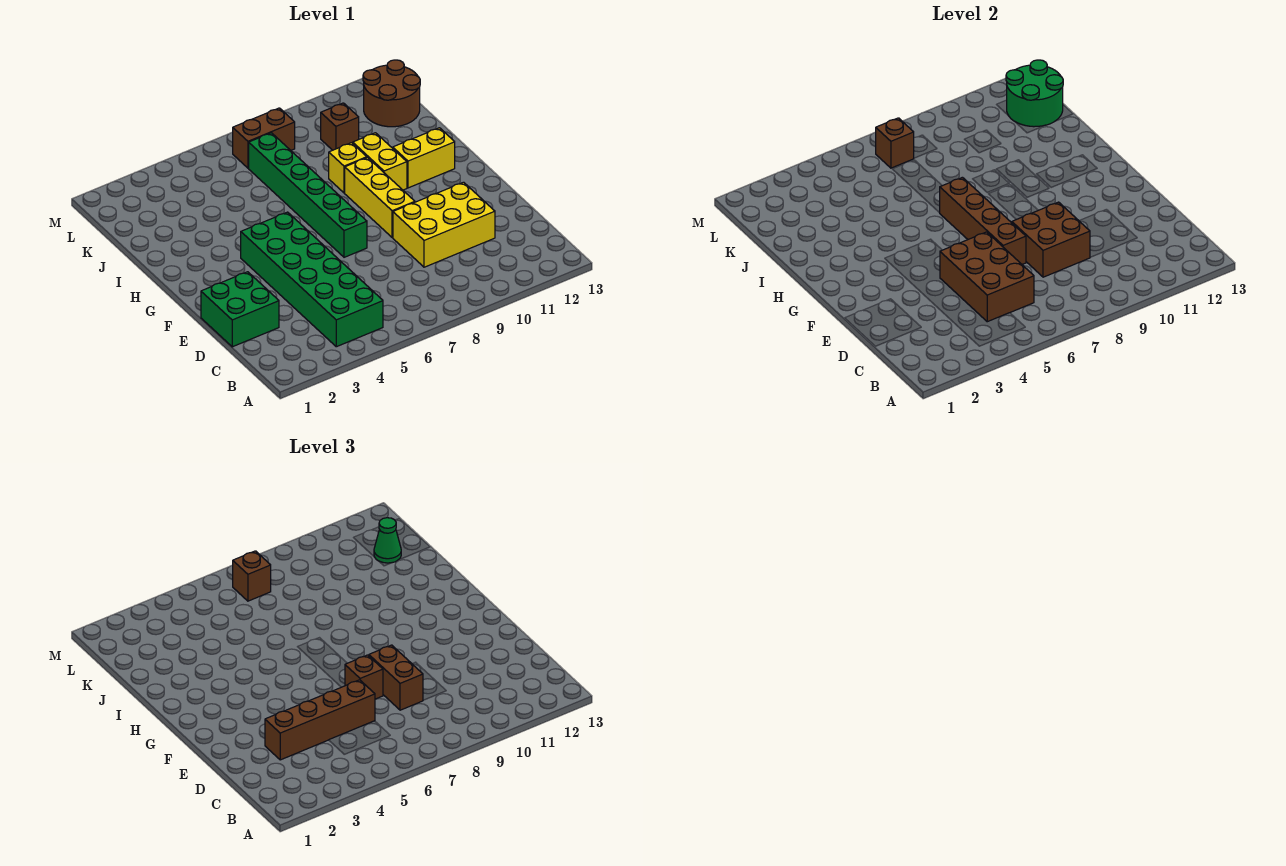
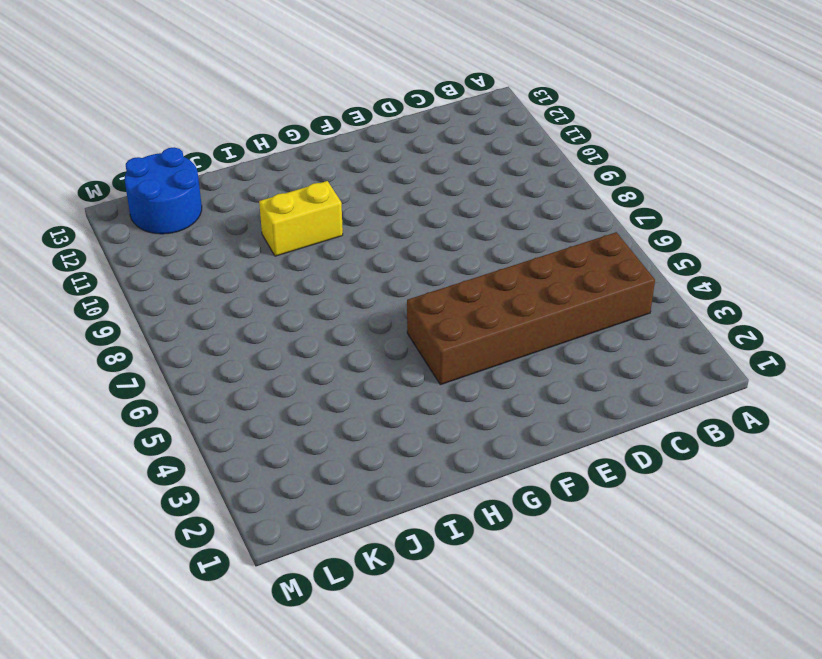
brown 2x6 brick [407,232,655,385] -> green 2x6 brick [241,212,383,347]
blue 2x2 round brick [125,147,202,234] -> brown 2x2 round brick [363,60,420,127]
none -> green 2x2 brick [201,272,279,347]
none -> yellow 2x3 brick [393,182,495,267]
none -> green 1x6 brick [249,133,367,257]

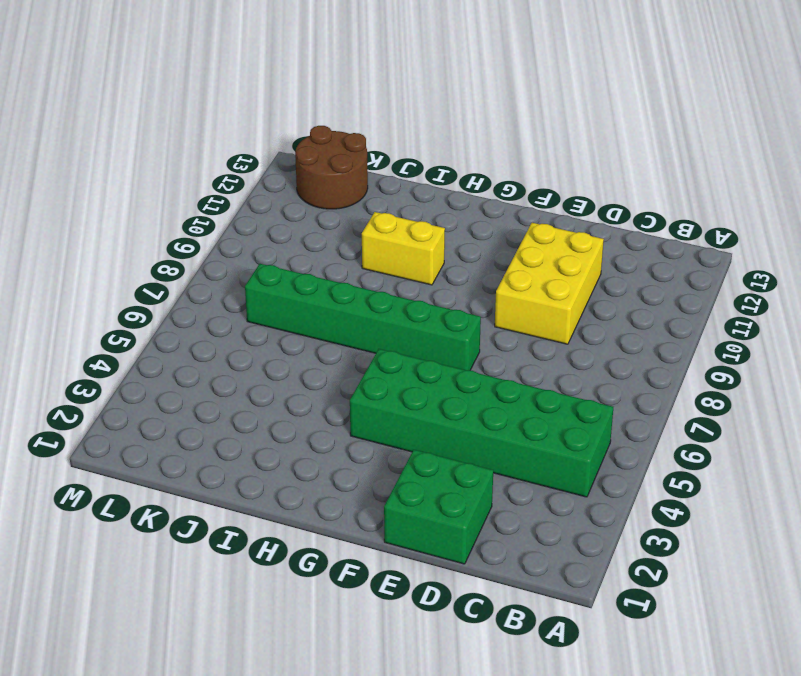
none -> yellow 1x3 brick [345,158,415,238]
none -> yellow 1x2 brick [393,128,455,188]
none -> yellow 1x1 brick [329,143,367,193]

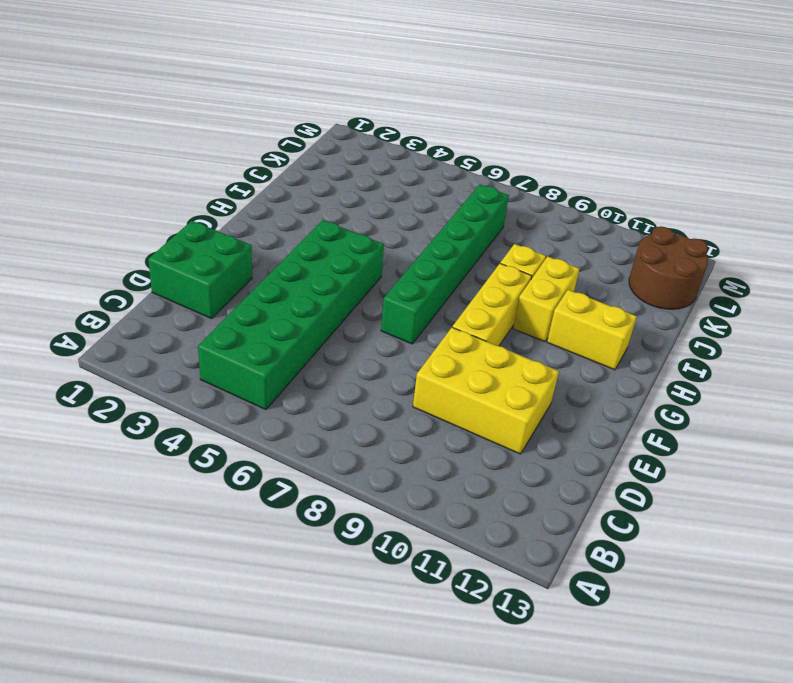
none -> brown 1x1 brick [321,103,359,150]
none -> brown 1x2 brick [233,108,295,168]
none -> brown 2x3 brick [940,232,1034,322]

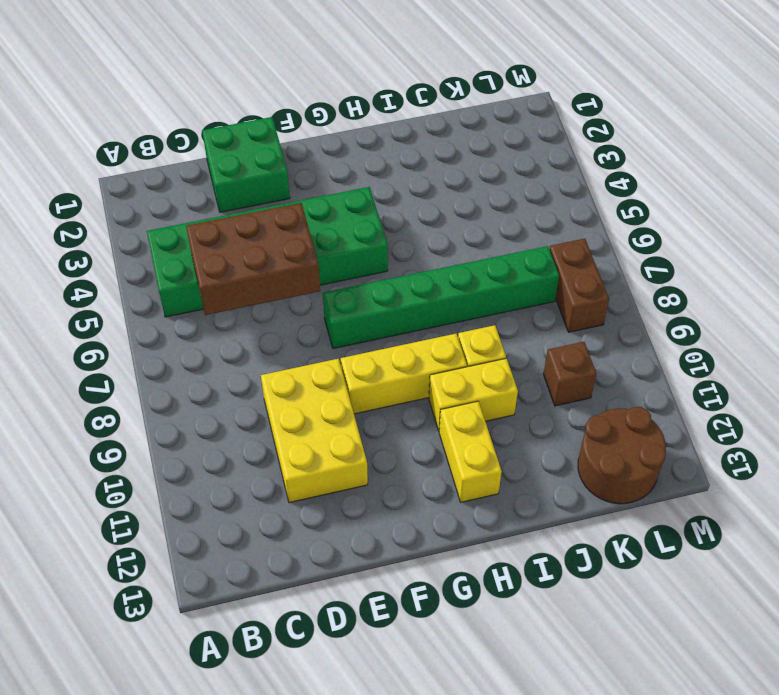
none -> brown 2x2 brick [1012,202,1090,277]
none -> brown 1x4 brick [940,177,1026,264]
none -> green 2x2 round brick [1006,60,1063,127]

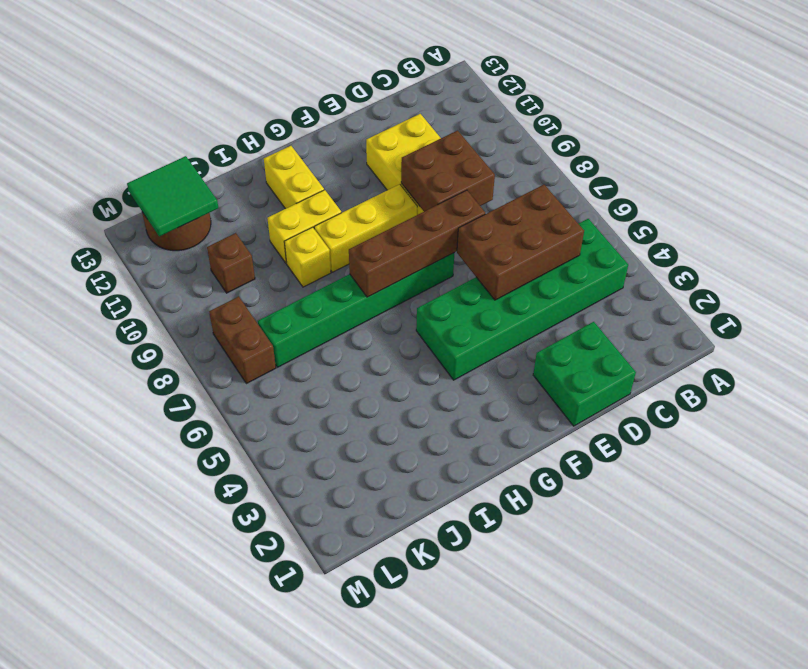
green 2x2 tile [127,156,218,237] -> green 2x2 round brick [1006,60,1063,127]
none -> brown 1x1 brick [876,118,914,168]
none -> brown 1x4 brick [265,680,375,760]
none -> brown 1x2 brick [369,645,423,710]

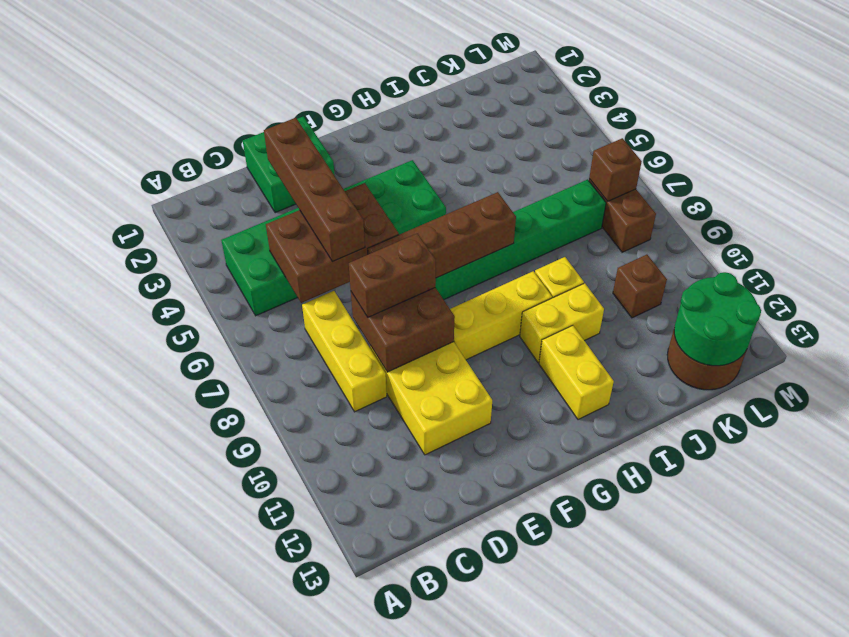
yellow 1x3 brick [302,291,387,412] -> none
none -> brown 1x1 brick [345,655,383,699]
none -> green 1x1 cone [374,518,401,563]
none -> brown 1x1 brick [233,551,271,601]

